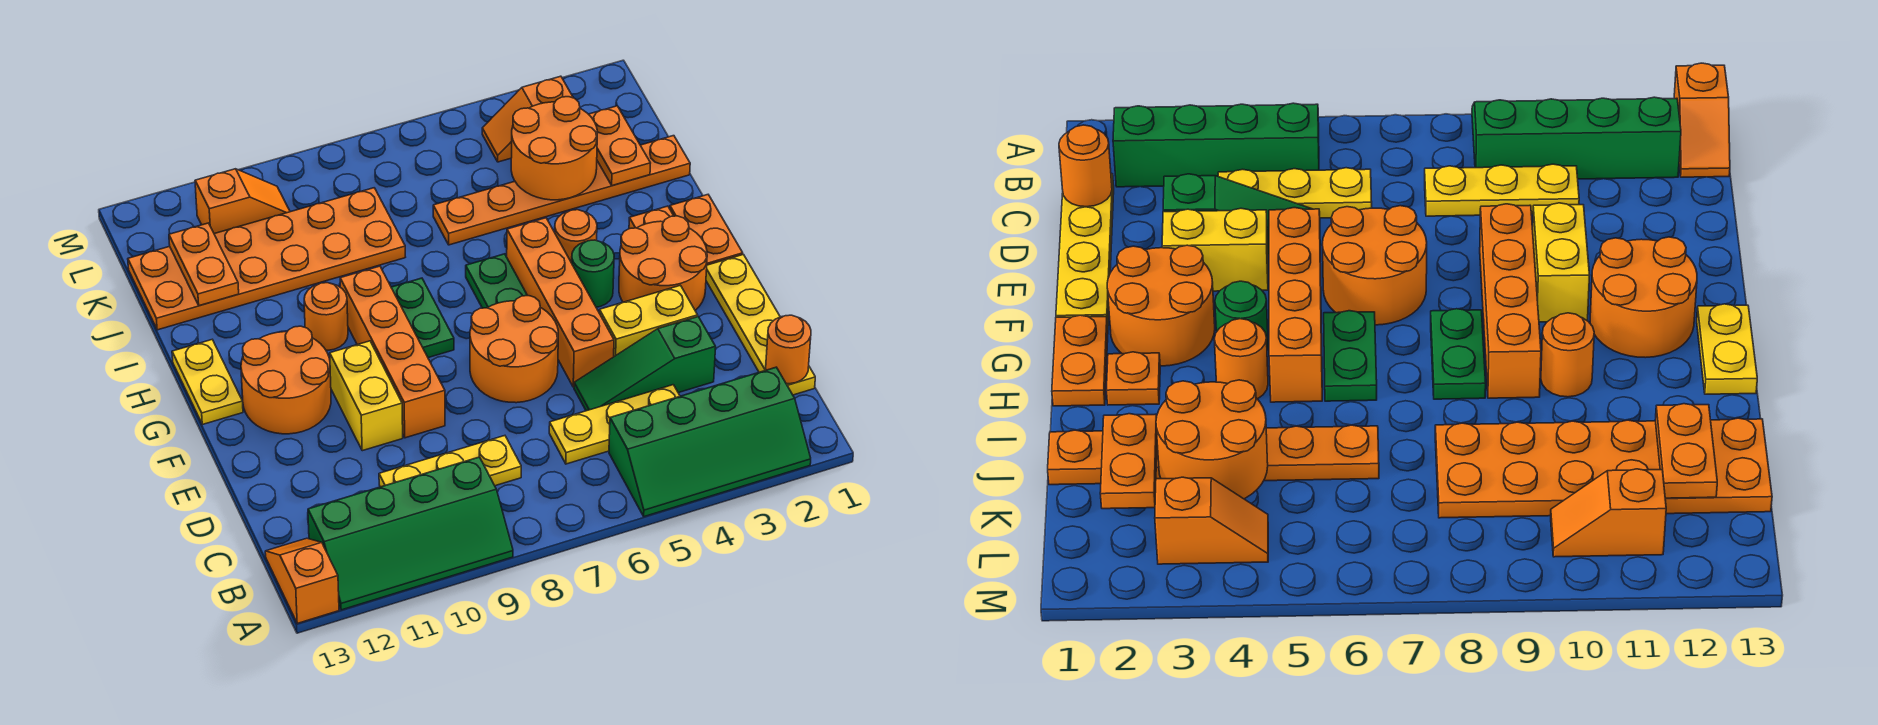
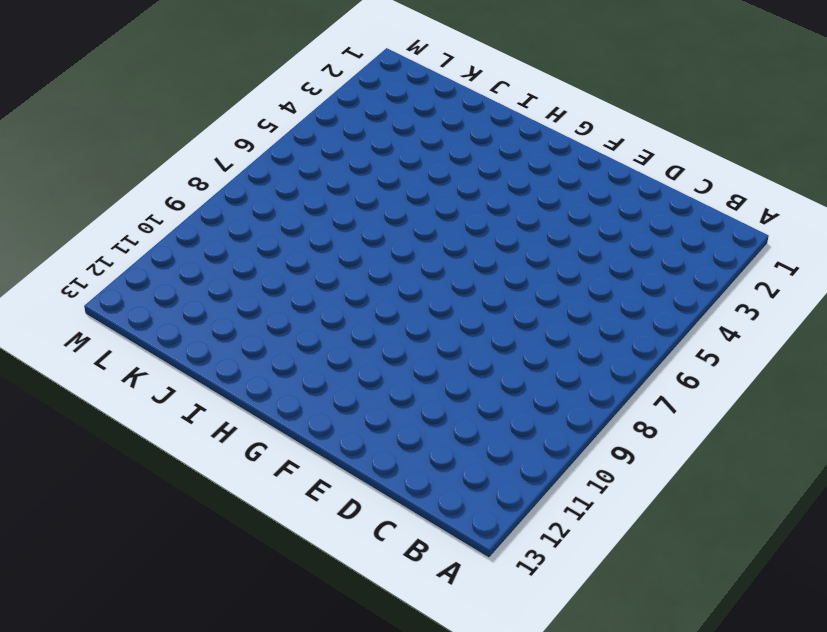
none -> green 2x4 slope [609,367,811,517]
none -> green 2x4 slope [308,457,513,610]
none -> orange 1x2 slope [265,538,339,623]
none -> yellow 1x4 plate [706,255,815,395]

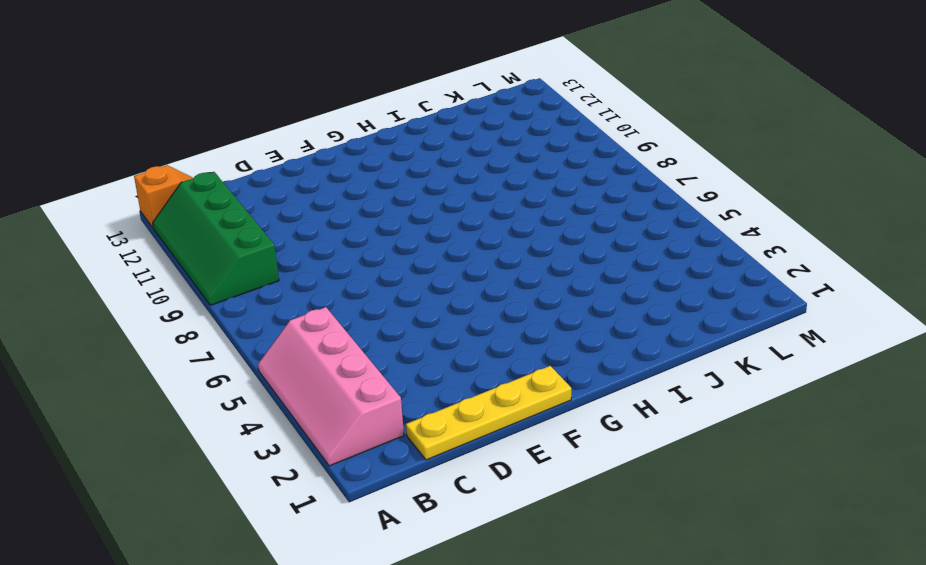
pink 2x4 slope [258,307,404,466] -> green 2x4 slope [609,367,811,517]
none -> yellow 1x3 plate [549,385,680,464]
none -> yellow 1x3 plate [379,436,521,487]
none -> green 1x3 slope [574,317,716,411]
none -> yellow 1x2 brick [599,285,698,356]

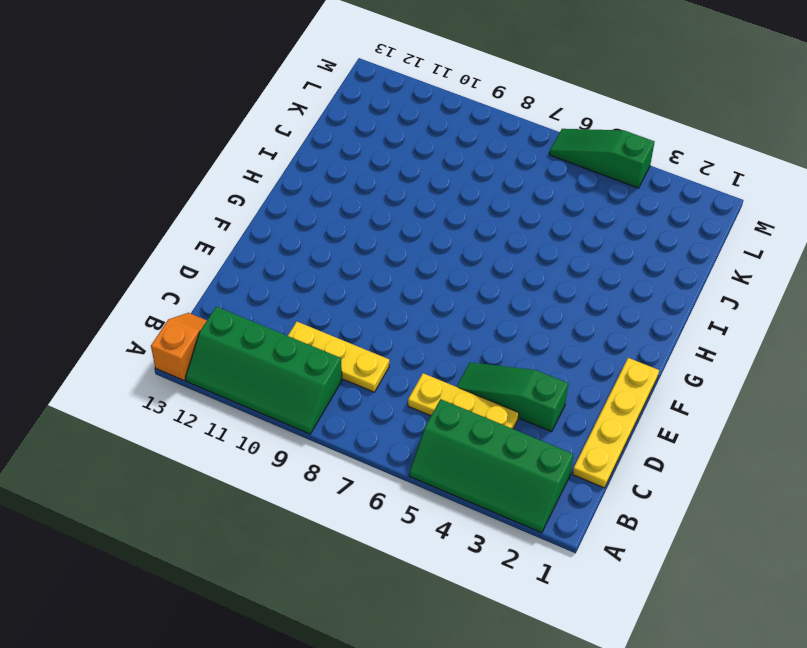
green 1x3 slope [549,129,654,188] -> none
none -> yellow 1x2 brick [599,285,698,356]
none -> orange 1x4 brick [507,218,614,387]
none -> orange 2x2 round brick [470,296,558,403]
none -> orange 1x4 brick [340,266,445,438]

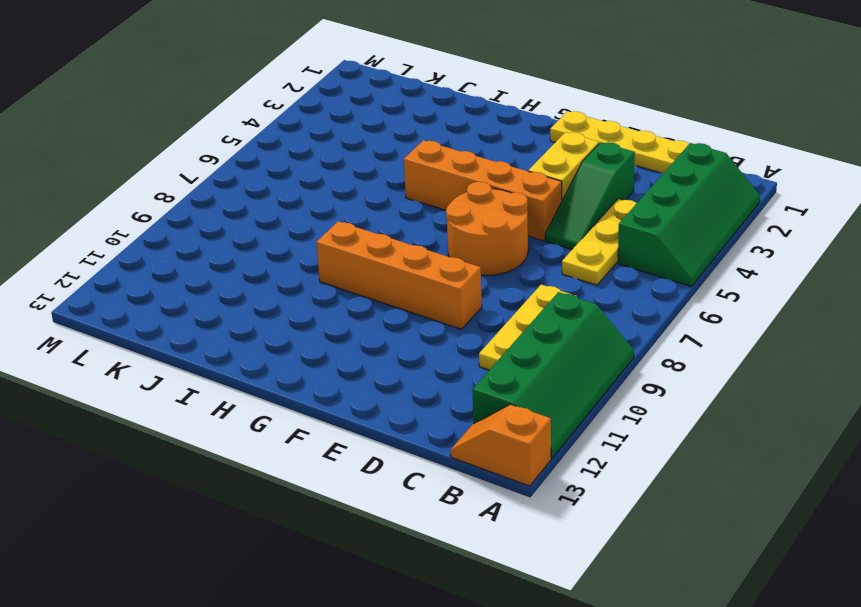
none -> yellow 1x2 brick [330,341,403,451]
none -> orange 2x2 round brick [619,216,707,310]
none -> orange 2x2 round brick [241,326,331,434]
none -> orange 1x2 plate [670,195,743,265]

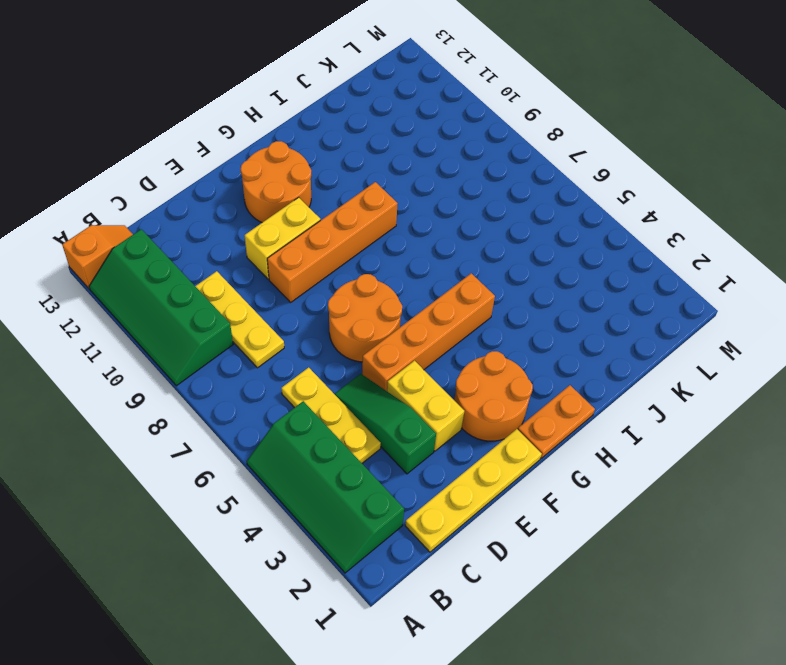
none -> green 1x1 round brick [572,240,614,307]
none -> green 1x2 plate [466,254,528,308]
none -> green 1x2 plate [391,278,454,358]
none -> yellow 1x2 plate [172,340,243,425]

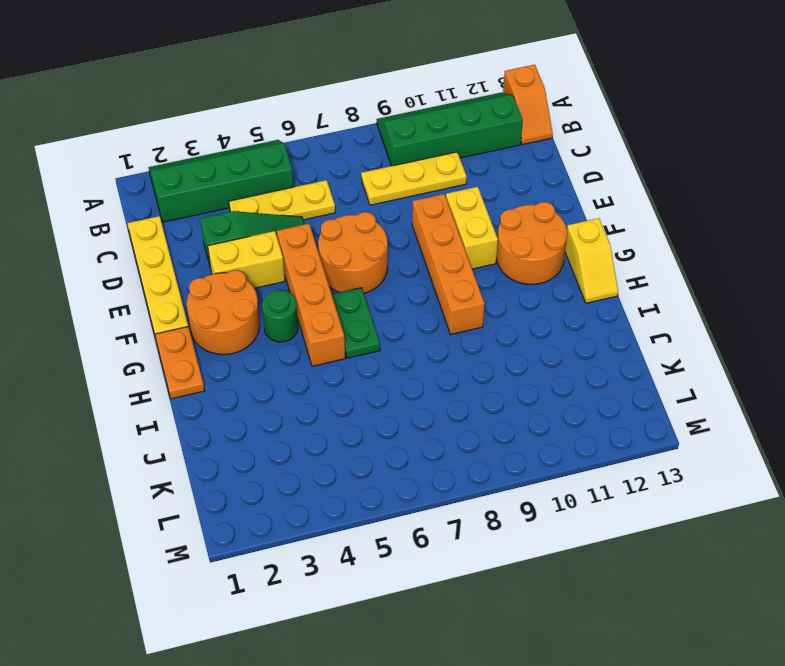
yellow 1x2 slope [565,218,618,303] -> yellow 1x2 plate [172,340,243,425]
none -> green 1x2 plate [391,278,454,358]
none -> orange 1x1 plate [629,206,673,229]
none -> orange 1x1 round brick [555,210,597,263]
none -> orange 1x1 round brick [304,283,348,350]

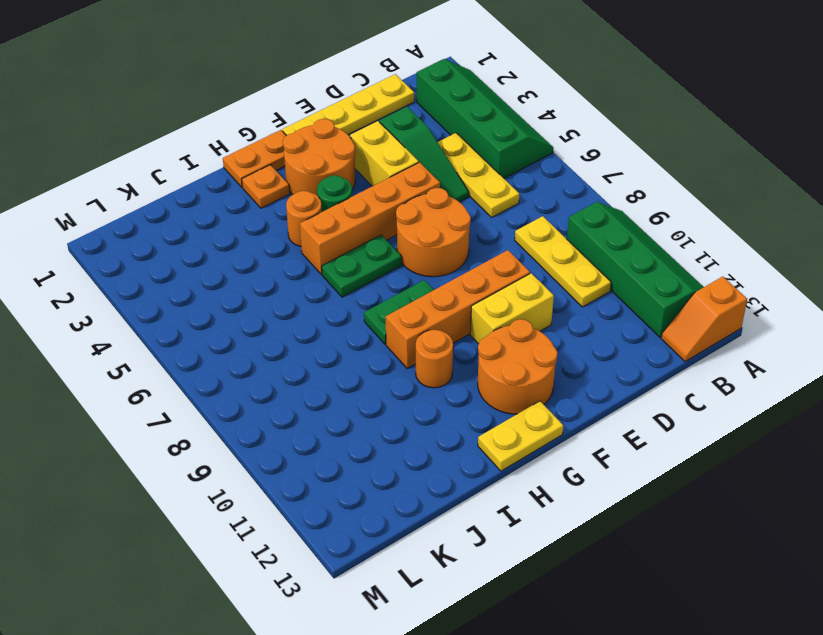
none -> orange 1x6 plate [433,136,690,245]
none -> orange 2x6 plate [128,188,405,330]
none -> orange 1x2 slope [482,76,573,162]
none -> orange 1x2 slope [195,169,290,234]

